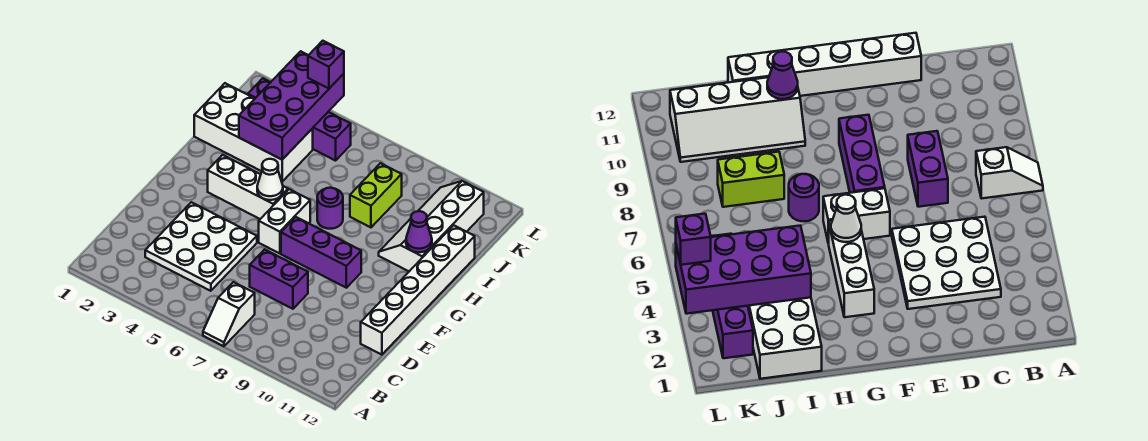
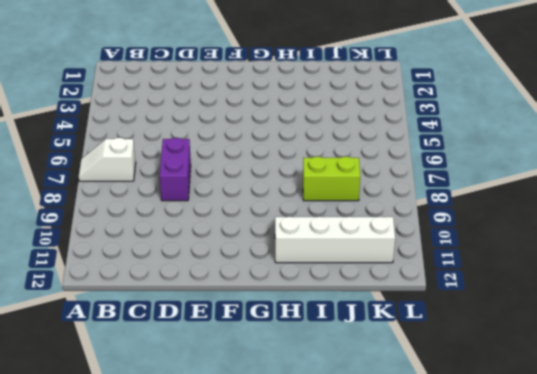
none -> white 3x3 plate [145,202,257,291]
none -> white 1x6 brick [361,225,475,355]
none -> white 1x2 brick [259,189,310,253]

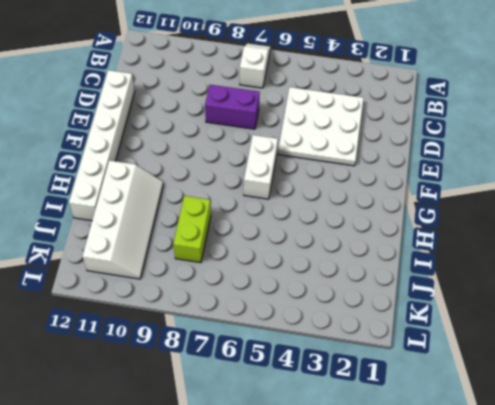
none -> purple 1x3 brick [281,217,361,288]
none -> white 1x3 brick [208,155,288,219]
none -> purple 1x1 round brick [317,188,343,229]

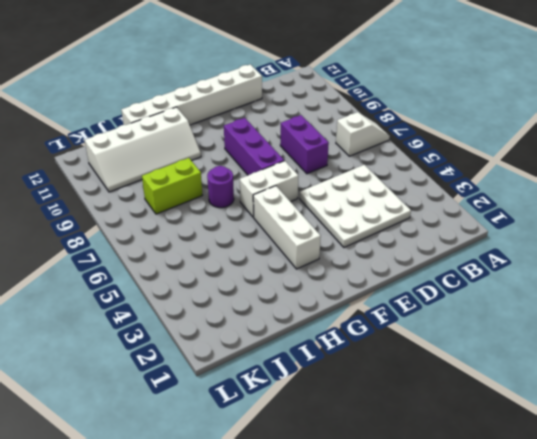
none -> white 2x4 brick [194,83,313,182]
none -> purple 1x4 brick [248,78,351,161]
none -> white 1x1 cone [257,159,283,200]

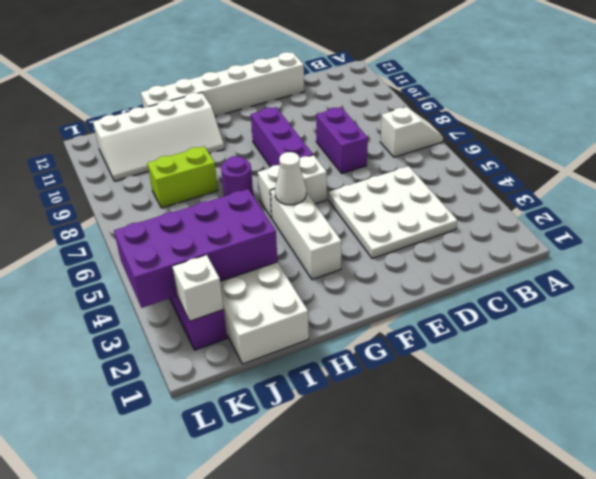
white 1x1 brick [172,255,223,321] -> none
none -> purple 1x1 cone [406,211,432,252]
none -> purple 1x1 brick [308,41,344,89]

